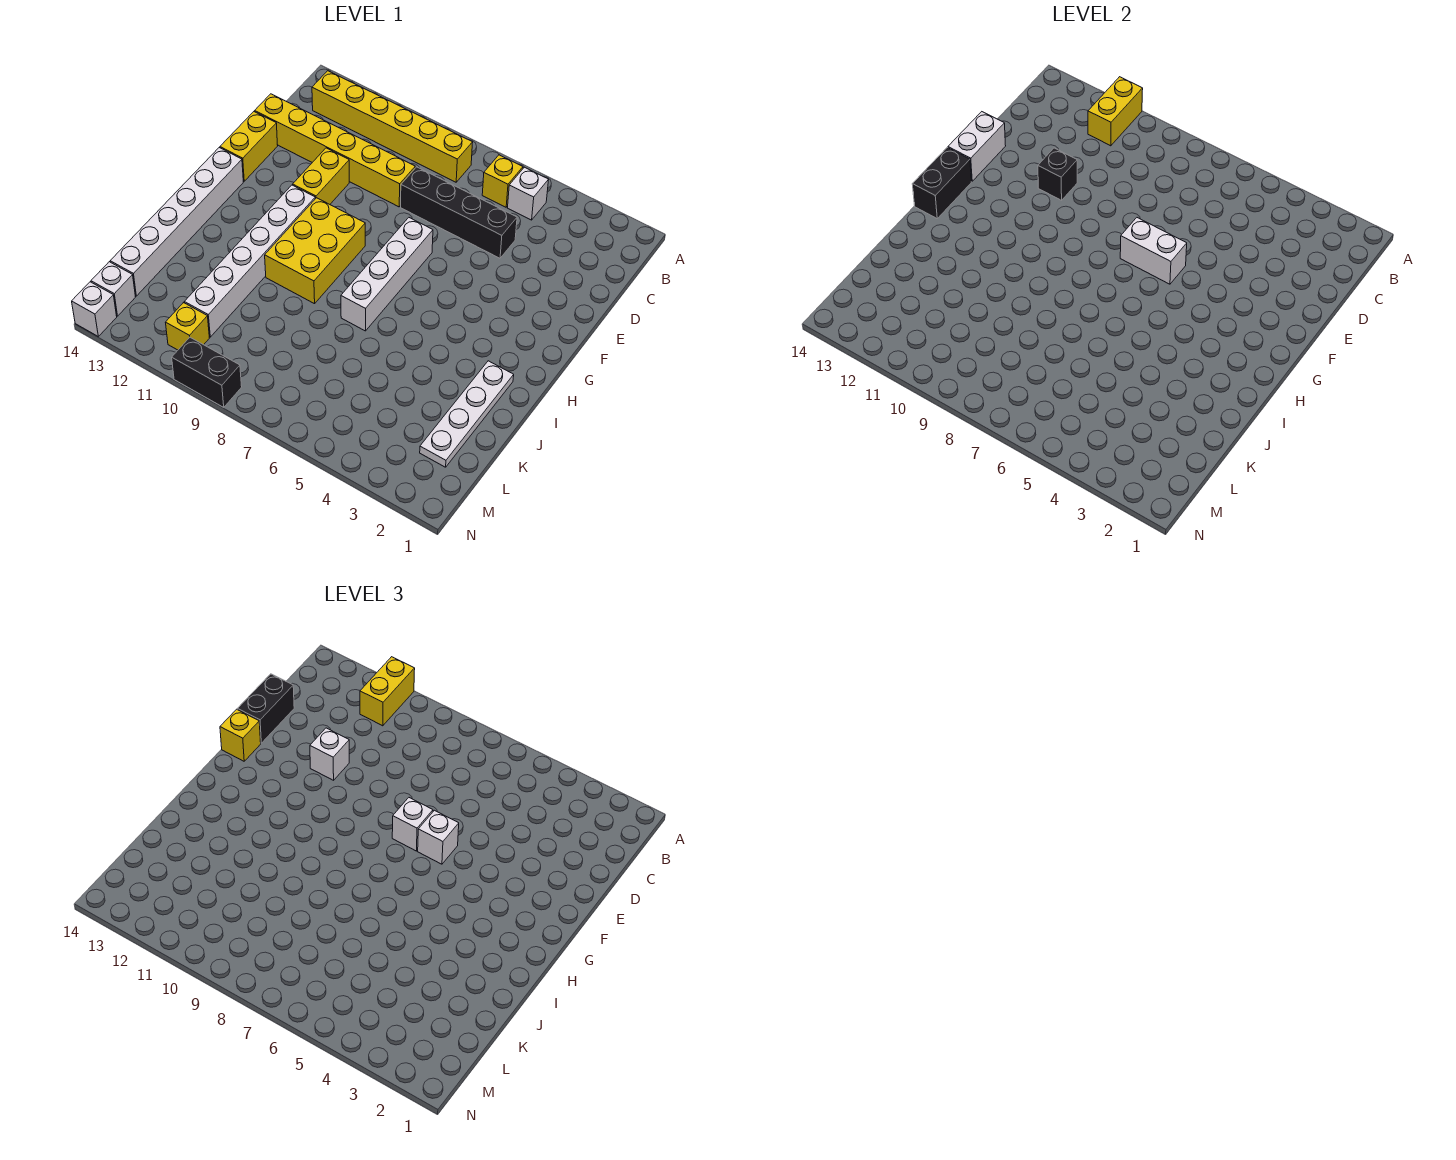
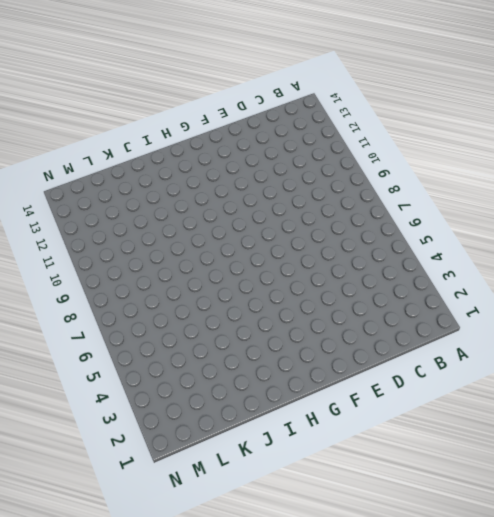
none -> white 1x1 brick [508,167,549,220]
none -> yellow 1x1 brick [482,155,523,207]
none -> yellow 1x6 brick [312,71,473,182]

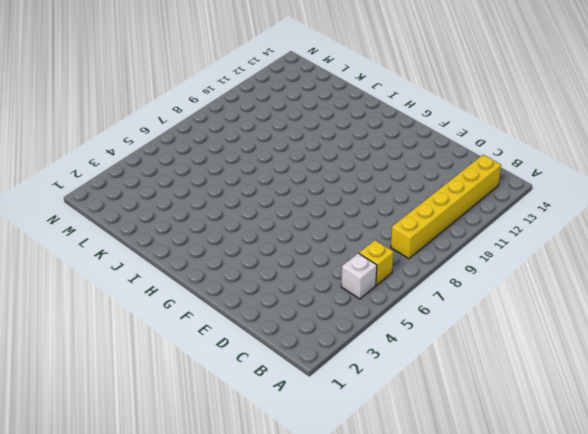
none -> black 1x4 brick [401,167,517,258]
none -> yellow 1x6 brick [255,94,415,207]
none -> yellow 1x2 brick [293,148,349,204]

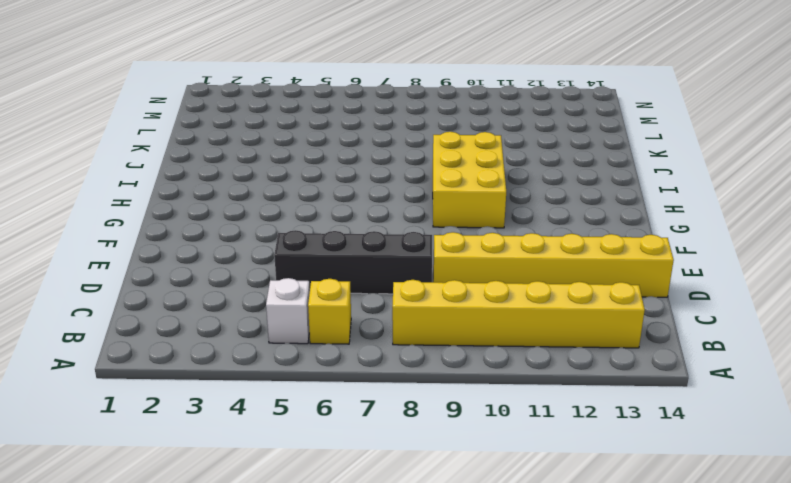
none -> yellow 1x2 brick [293,148,349,204]
none -> yellow 1x2 brick [220,112,278,181]
none -> white 1x4 brick [341,218,433,331]

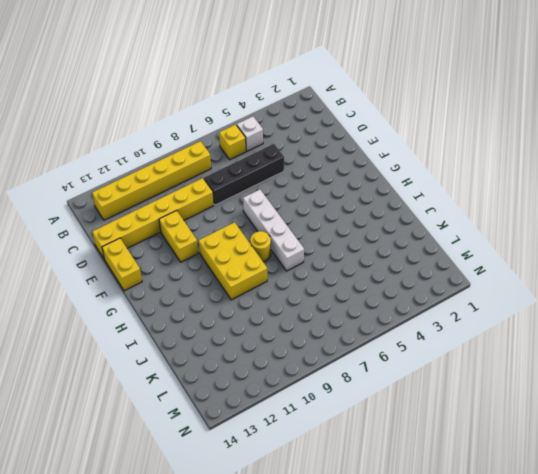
yellow 1x1 round brick [250,231,271,262] -> none
none -> white 1x6 brick [184,185,315,337]
none -> white 1x6 brick [110,148,243,296]
none -> white 1x4 plate [420,361,514,467]

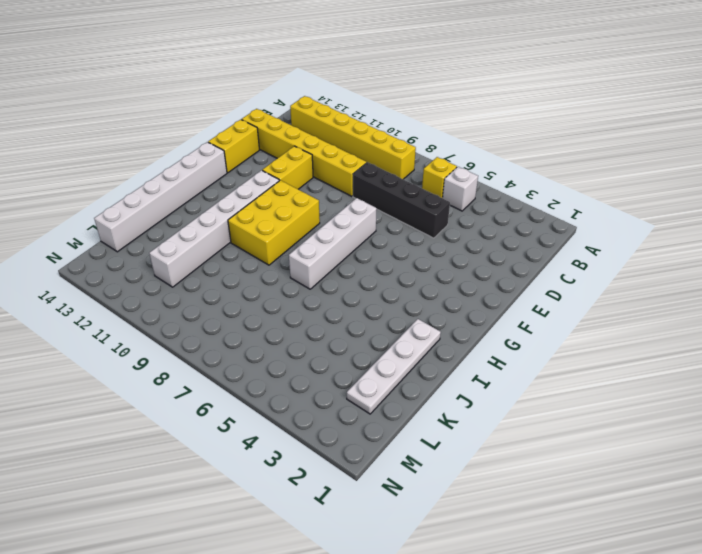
none -> yellow 1x1 brick [165,303,209,350]
none -> white 1x1 brick [91,262,135,316]
none -> black 1x2 brick [172,337,242,407]

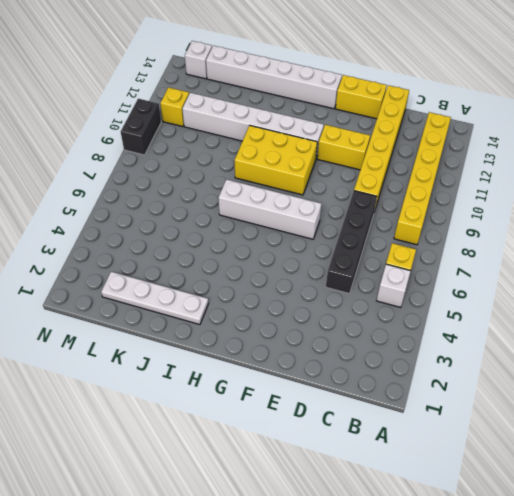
none -> white 1x1 brick [72,282,117,336]
none -> yellow 1x2 brick [1088,77,1143,146]
none -> black 1x1 brick [1038,148,1077,200]

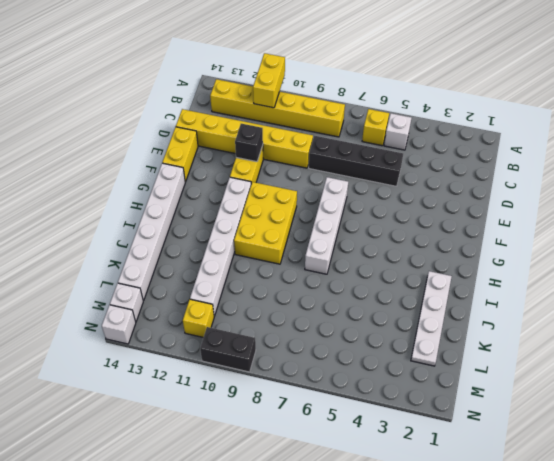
none -> white 1x2 brick [948,112,1006,181]
none -> white 1x2 brick [1120,218,1187,284]
none -> black 1x2 brick [912,148,971,218]

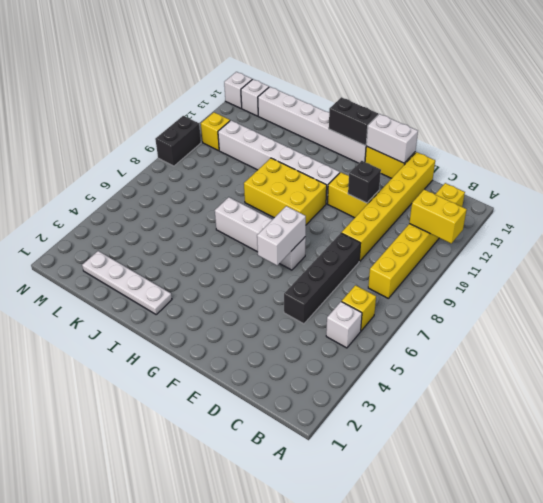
none -> yellow 1x2 brick [360,657,415,726]
none -> black 1x2 brick [237,674,294,743]
none -> white 1x1 brick [310,728,349,780]

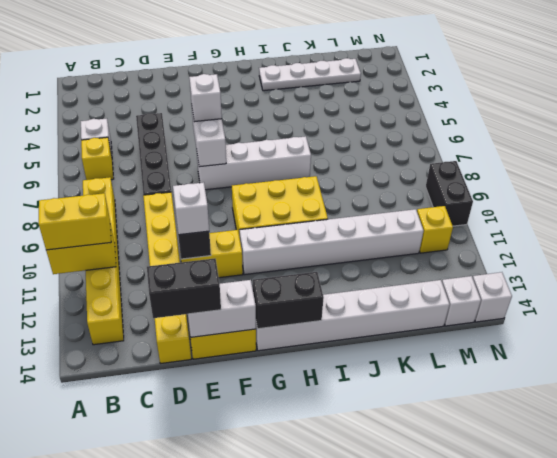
none -> white 1x1 brick [392,798,433,851]
none -> yellow 1x1 brick [220,709,261,761]

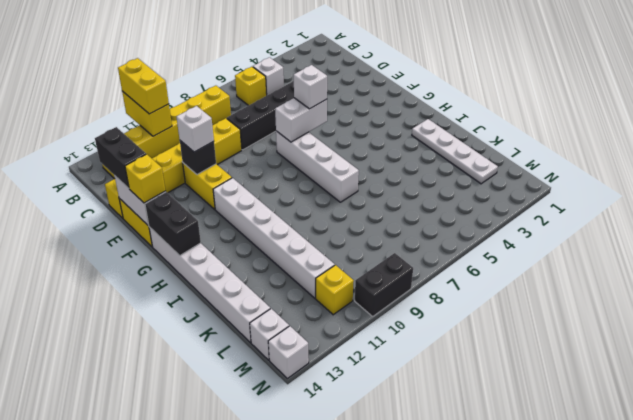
none -> yellow 2x3 brick [265,198,365,304]
none -> white 1x1 brick [392,798,433,851]

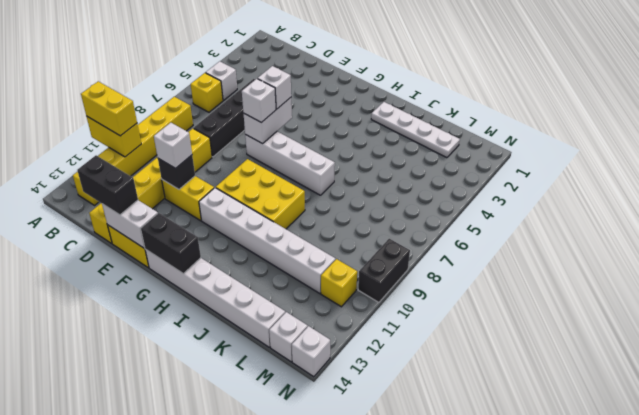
none -> yellow 1x1 brick [220,709,261,761]

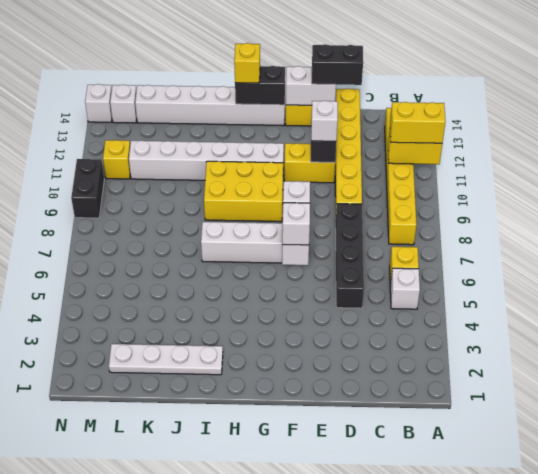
yellow 1x1 brick [234,43,260,83] -> yellow 1x1 brick moved to [220,709,261,761]

